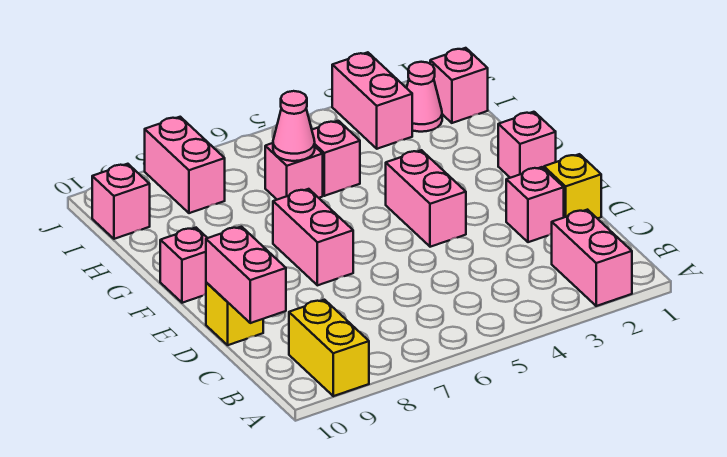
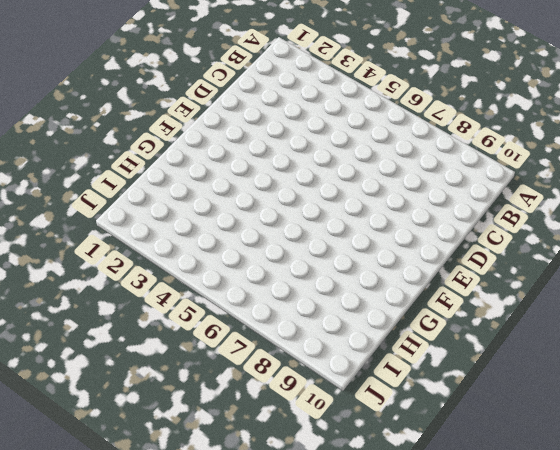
none -> pink 1x2 brick [552,210,632,306]
none -> yellow 1x2 brick [289,300,369,396]
none -> yellow 1x1 brick [544,154,601,219]

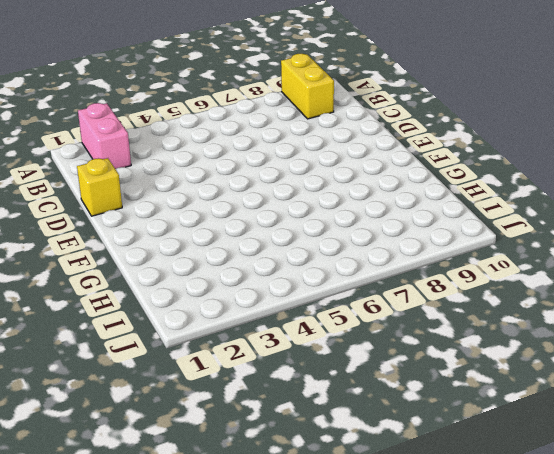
none -> pink 1x1 brick [506,167,564,242]
none -> yellow 1x1 brick [206,282,263,345]
none -> pink 1x2 brick [386,150,466,247]

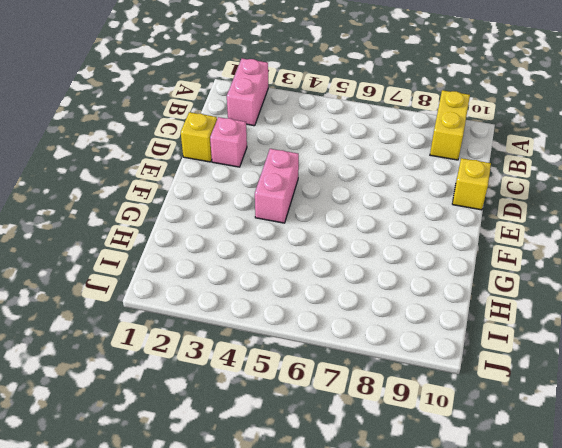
none -> pink 1x2 brick [273,189,353,285]
none -> pink 1x1 brick [498,112,556,178]
none -> pink 1x1 brick [160,228,207,303]

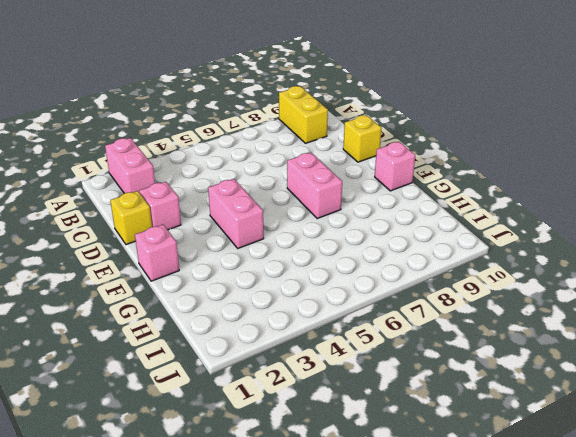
none -> pink 1x1 brick [312,121,360,196]
none -> pink 1x1 brick [265,143,323,200]
none -> pink 1x1 brick [430,48,488,123]

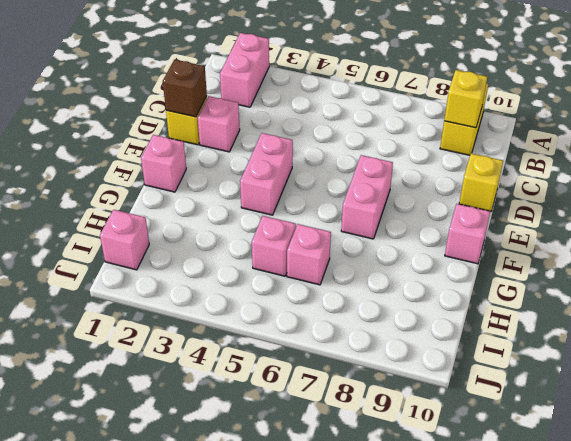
yellow 1x1 brick [444,70,487,128] -> none
brown 1x1 brick [163,60,207,117] -> none
none -> pink 1x1 cone [407,62,442,132]
none -> pink 1x2 brick [332,52,412,149]
none -> pink 1x2 brick [145,117,225,213]

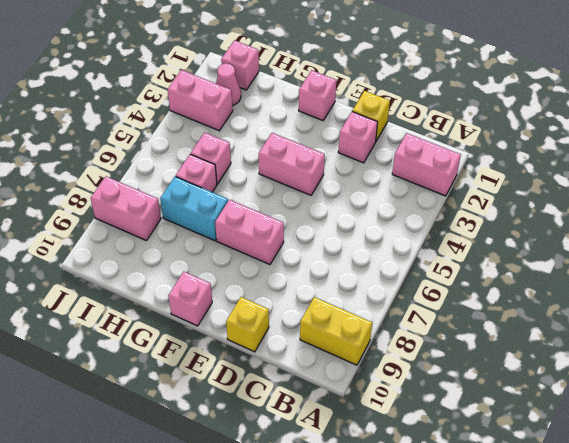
cyan 1x2 brick [160,177,228,241] -> none
none -> pink 1x1 brick [92,164,150,239]
none -> pink 1x2 brick [206,227,286,323]
none -> pink 1x1 cone [273,91,315,161]

